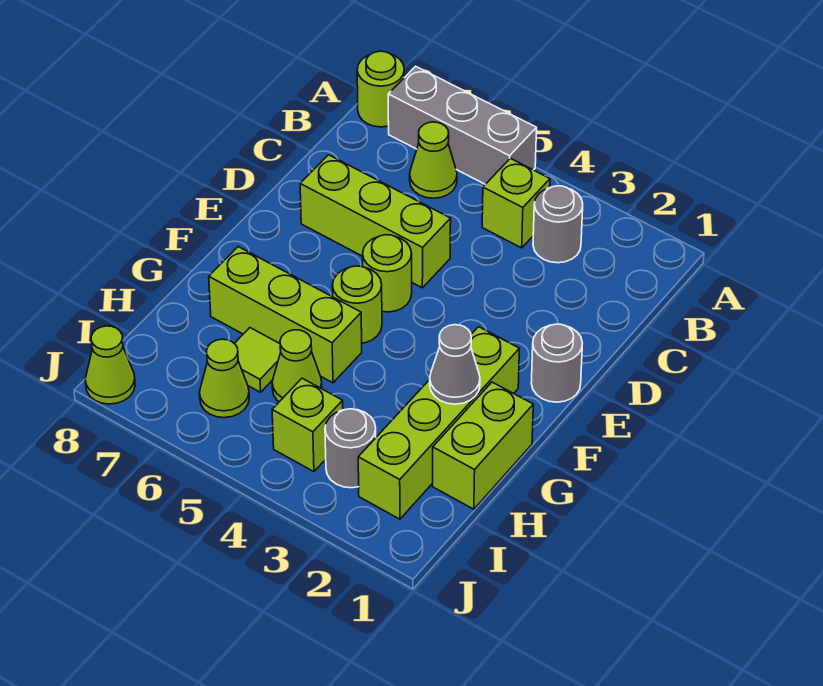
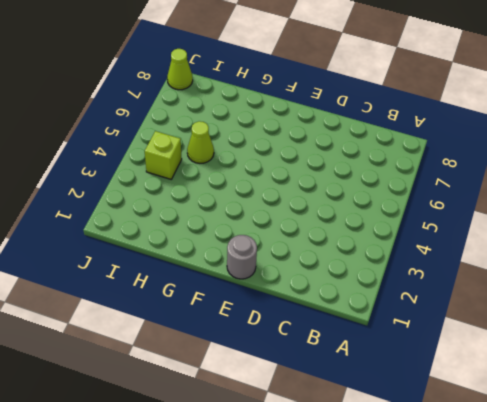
none -> grey 1x3 brick [388,66,537,184]
none -> lime 1x1 round brick [357,51,404,127]
none -> grey 1x1 round brick [533,186,583,263]

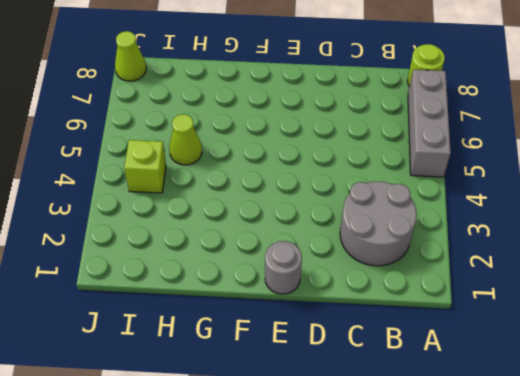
grey 2x2 round brick [340,182,417,266] -> grey 1x1 round brick [533,186,583,263]
none -> lime 1x1 brick [482,158,550,248]
none -> lime 1x1 cone [410,122,457,198]
none -> lime 1x3 brick [300,155,451,288]

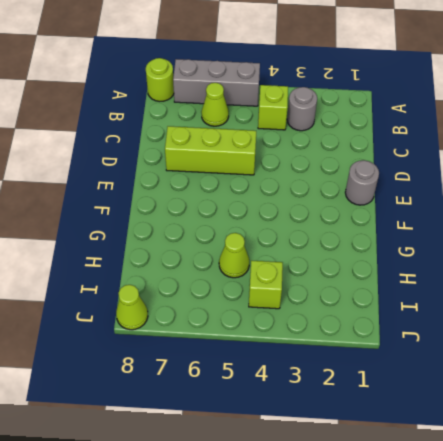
none -> lime 1x1 round brick [363,235,412,312]
none -> lime 1x4 brick [358,327,519,519]
none -> lime 1x1 round brick [332,266,382,343]

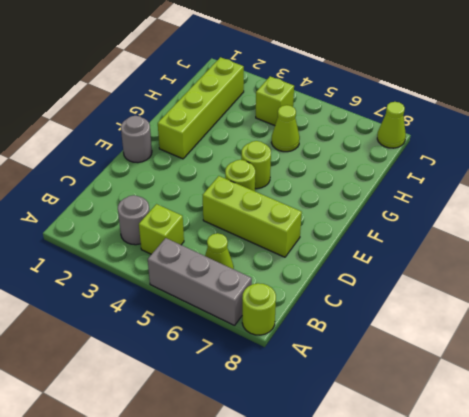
none -> lime 1x2 brick [433,382,533,509]
none -> lime 1x3 brick [209,247,362,383]
none -> lime 1x1 tile [234,328,281,392]

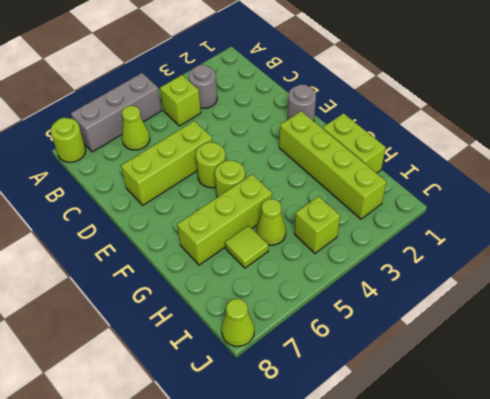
none -> grey 1x1 round brick [325,409,376,488]
none -> lime 1x1 cone [199,339,249,418]
none -> grey 1x1 cone [430,325,480,404]

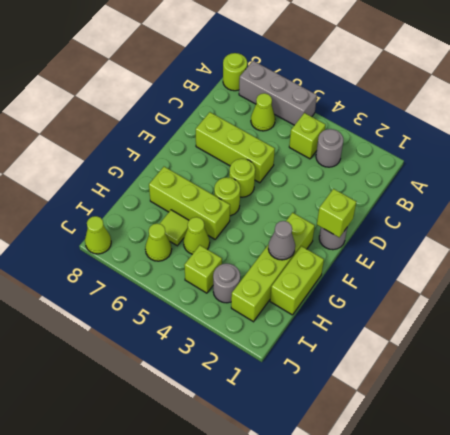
lime 1x1 brick [317,189,356,237] -> none

